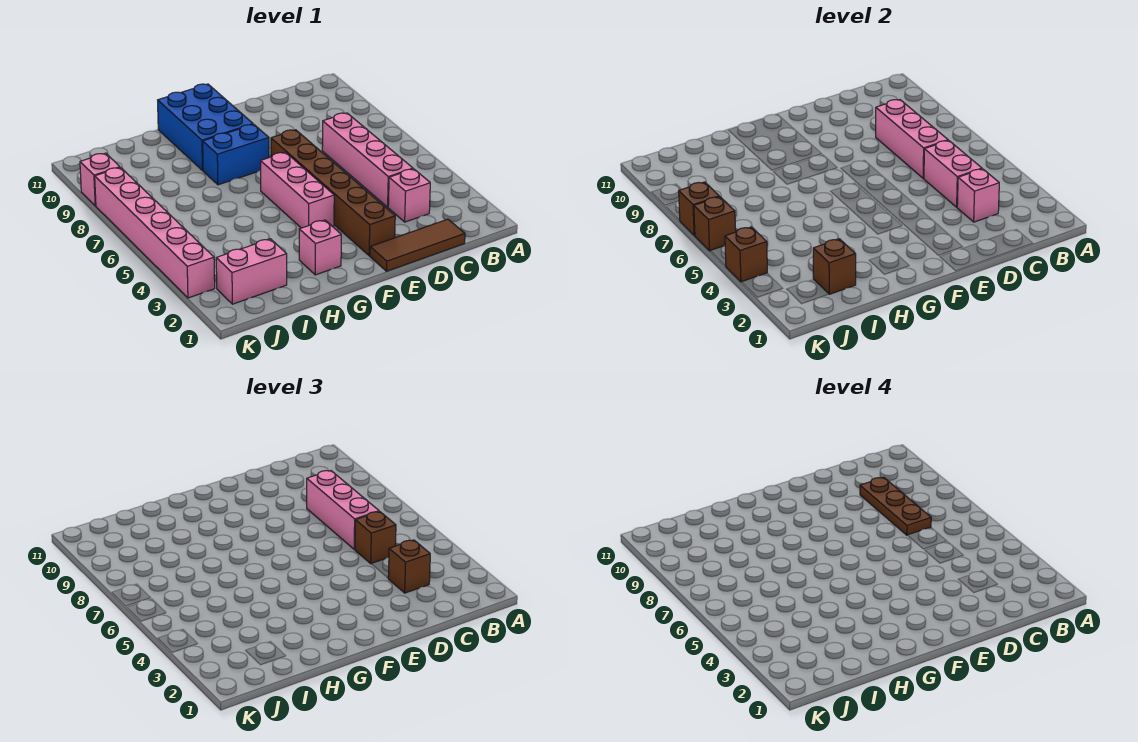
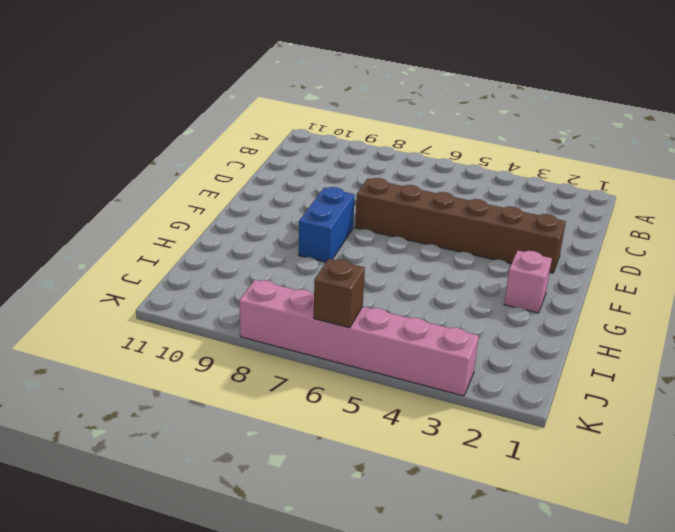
none -> brown 1x3 tile [370,219,465,271]
none -> pink 1x1 brick [388,169,430,222]
none -> pink 1x4 brick [322,113,413,207]

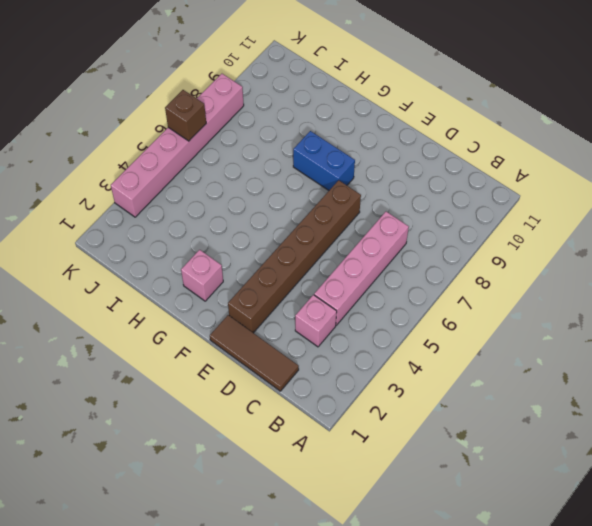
none -> pink 1x3 brick [261,152,334,228]
none -> blue 2x3 brick [158,84,253,171]
none -> pink 1x2 brick [216,239,287,304]

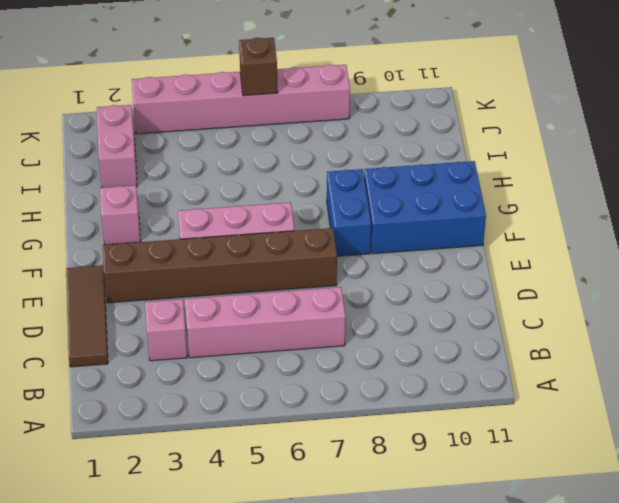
none -> pink 1x1 brick [80,153,120,206]
none -> pink 1x1 brick [957,169,999,222]
none -> pink 1x2 brick [924,141,982,207]

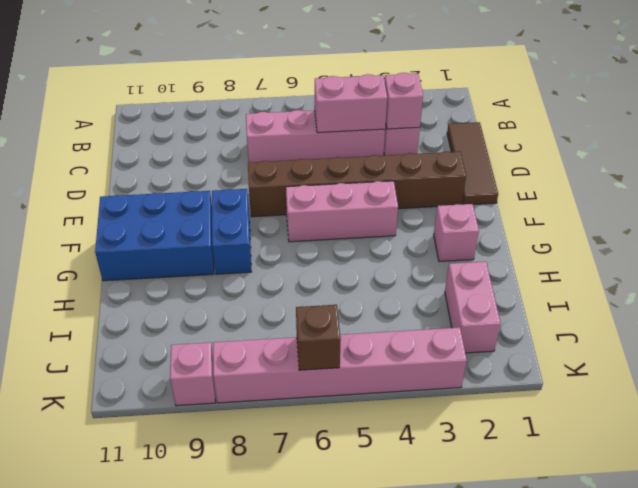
none -> pink 1x3 brick [876,100,948,178]
none -> brown 1x1 brick [813,239,856,294]
none -> brown 1x1 brick [725,227,767,282]

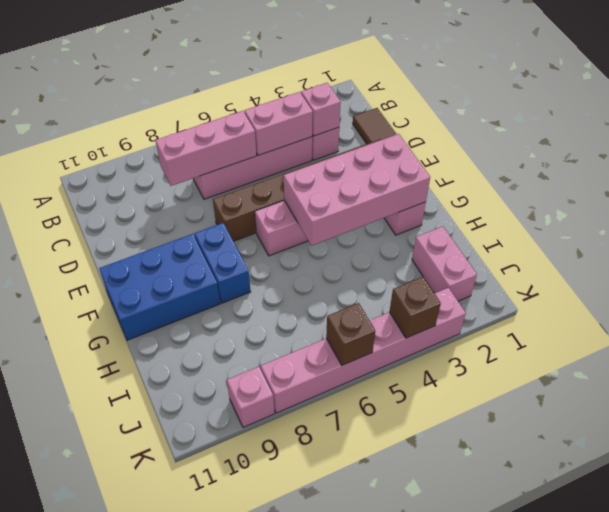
pink 2x4 brick [284,134,430,246] -> none
none -> brown 1x1 brick [813,239,856,294]
none -> brown 1x1 brick [679,182,719,236]
none -> brown 1x1 brick [388,540,430,593]

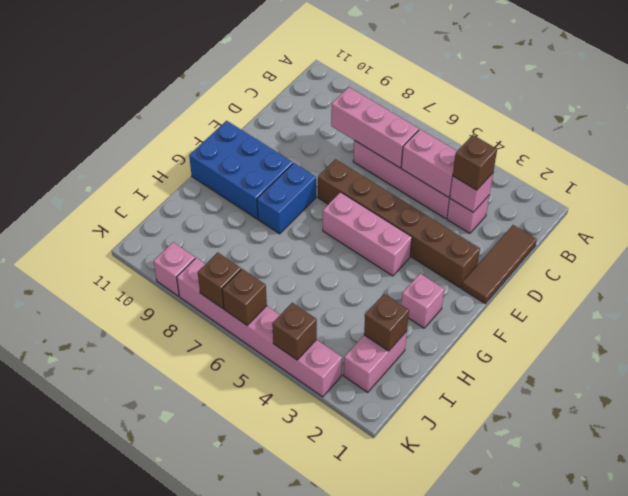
none -> brown 1x1 brick [355,512,396,564]
none -> pink 1x3 brick [307,471,379,549]
none -> brown 1x3 plate [860,477,931,535]

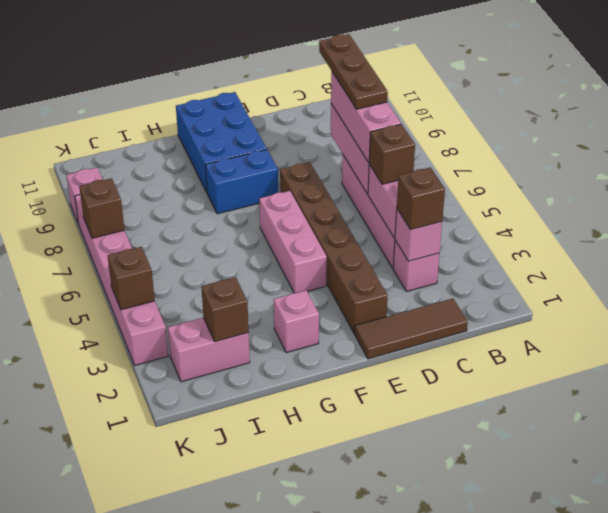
none -> brown 1x1 brick [694,197,736,251]

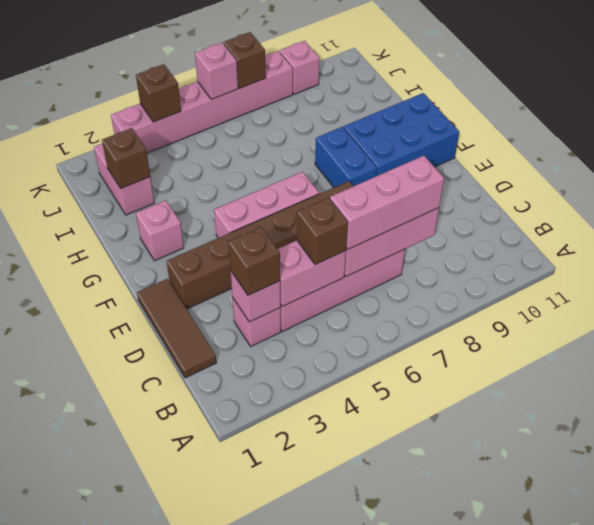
pink 1x1 brick [195,43,238,99] -> brown 1x1 brick [694,197,736,251]
none -> brown 1x3 plate [860,477,931,535]

